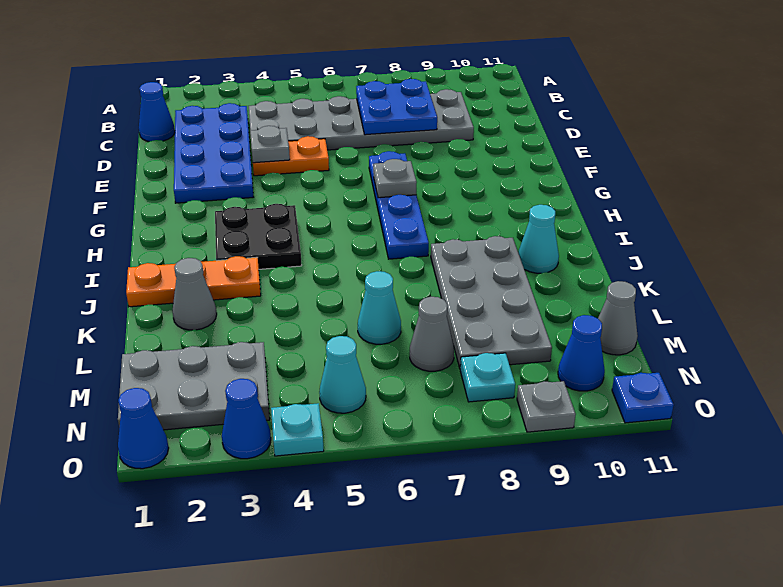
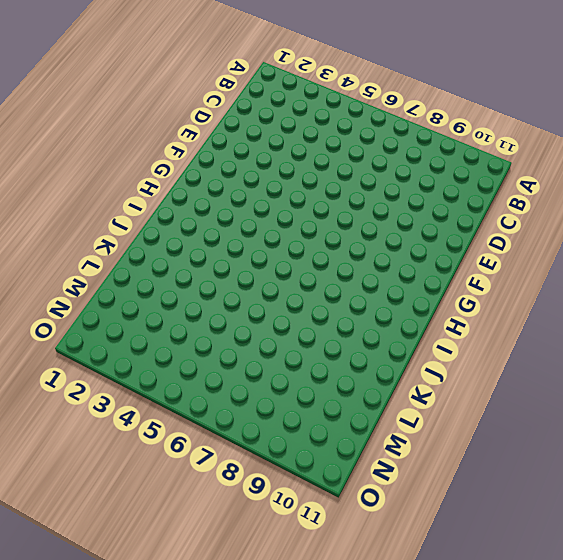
none -> blue 1x1 cone [139,82,175,142]
none -> blue 2x4 plate [174,103,253,203]
none -> grey 2x6 plate [249,89,474,150]

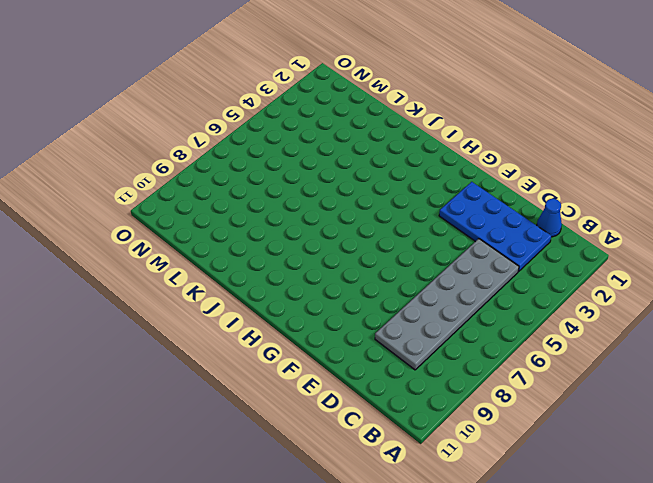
none -> orange 1x2 plate [253,136,329,176]
none -> blue 1x4 plate [369,151,429,259]
none -> black 2x2 plate [215,204,302,269]

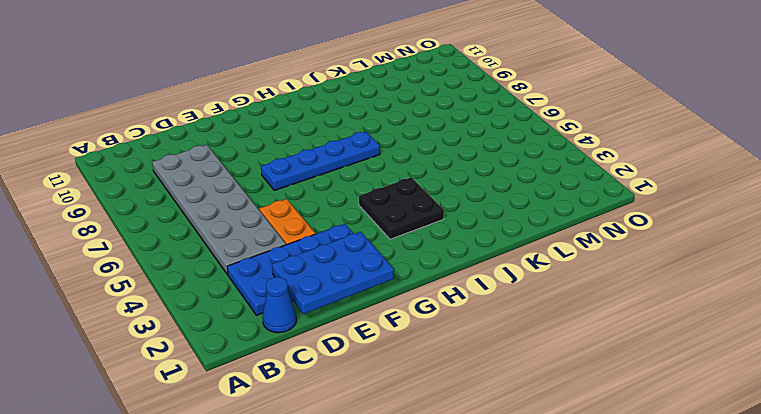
blue 2x3 plate [272,232,394,314] -> none
none -> orange 1x3 plate [126,256,261,307]
none -> grey 2x4 plate [431,236,552,368]
none -> cyan 1x1 cone [518,205,559,273]

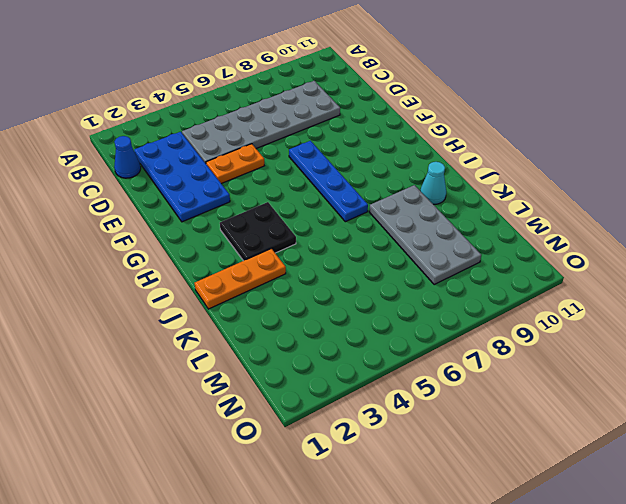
none -> grey 1x1 cone [172,258,217,330]
none -> cyan 1x1 cone [358,271,401,344]
none -> grey 2x3 plate [118,342,270,430]

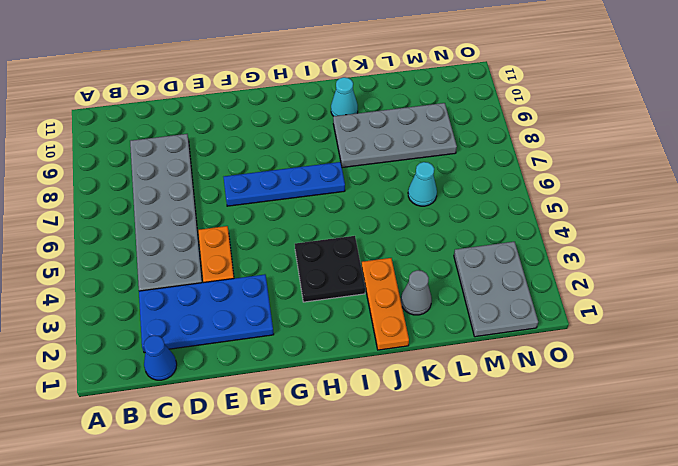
none -> grey 1x1 cone [410,297,454,371]
none -> grey 1x1 cone [598,281,638,355]
none -> cyan 1x1 cone [319,336,366,413]

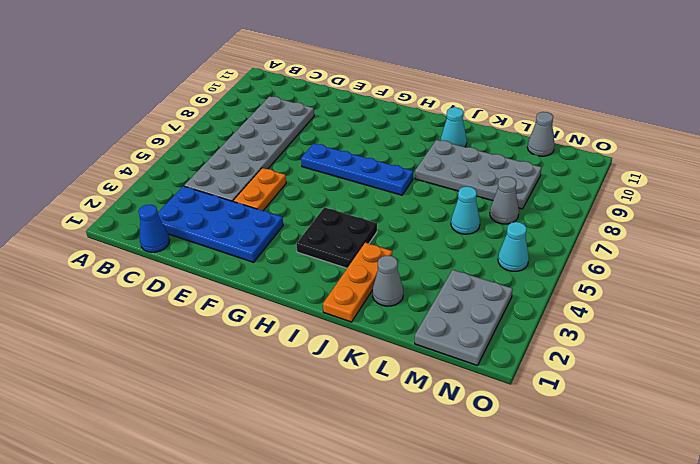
none -> cyan 1x1 plate [460,353,515,402]
none -> blue 1x1 cone [558,315,605,391]
none -> blue 1x1 cone [118,388,169,469]

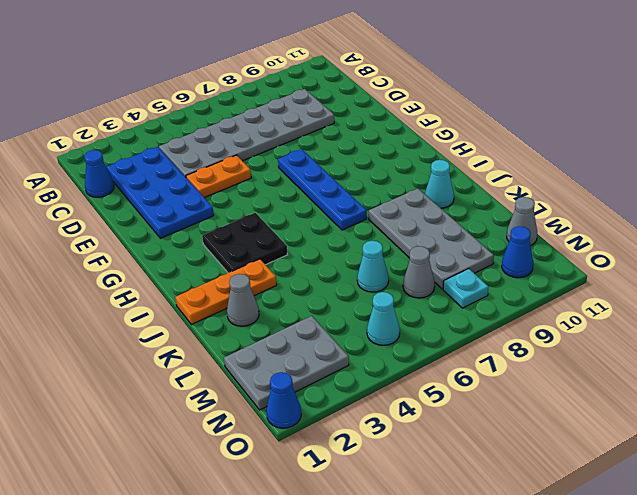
none -> blue 1x1 cone [222,379,271,459]
none -> cyan 1x1 plate [271,403,324,456]
none -> grey 1x1 plate [517,381,576,432]

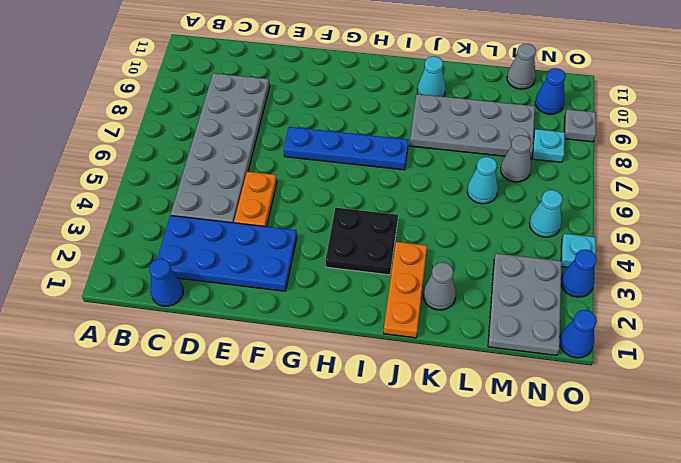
none -> blue 1x1 plate [612,373,674,423]
none -> blue 2x2 plate [356,79,437,135]
none -> grey 1x1 plate [250,126,290,163]

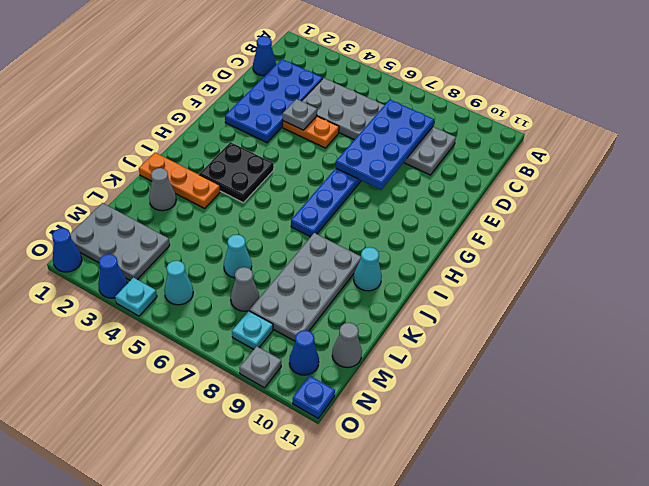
blue 2x4 plate [336,100,434,190] -> blue 2x2 plate [356,79,437,135]
none -> grey 1x1 plate [373,159,417,198]

